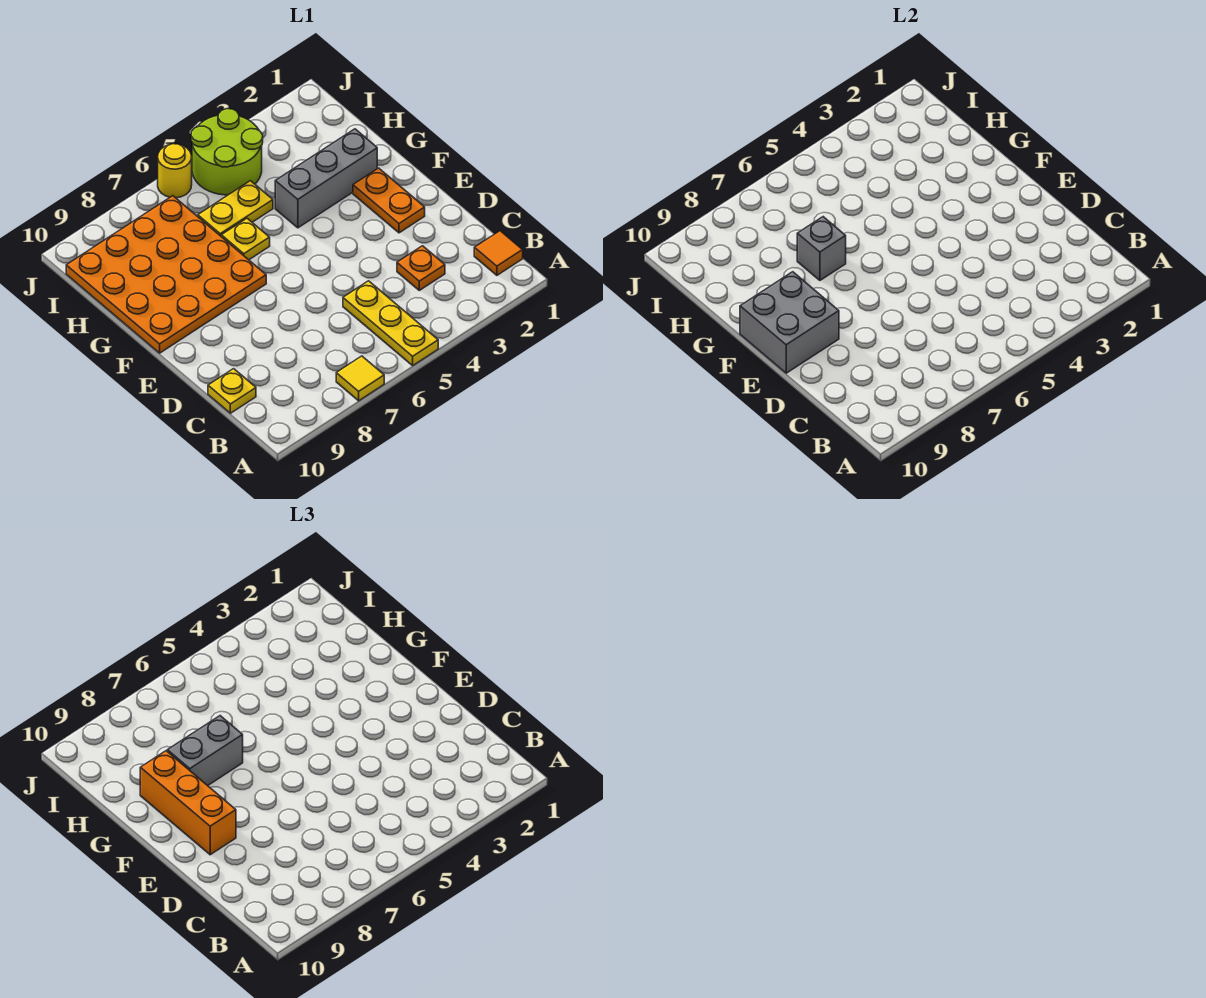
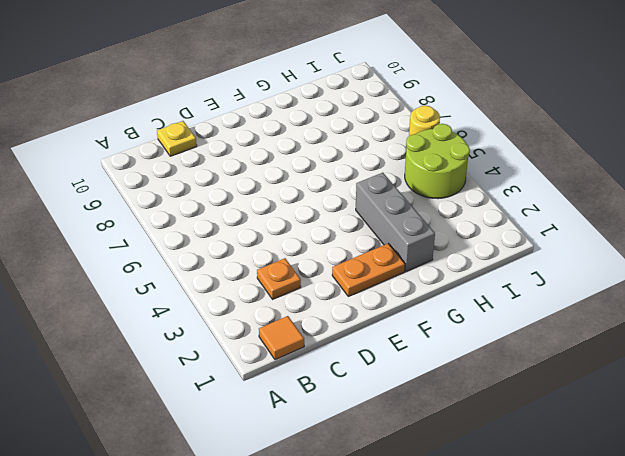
none -> yellow 1x3 plate [343,281,438,365]
none -> yellow 1x1 tile [336,356,384,401]
none -> orange 4x4 plate [66,196,266,353]

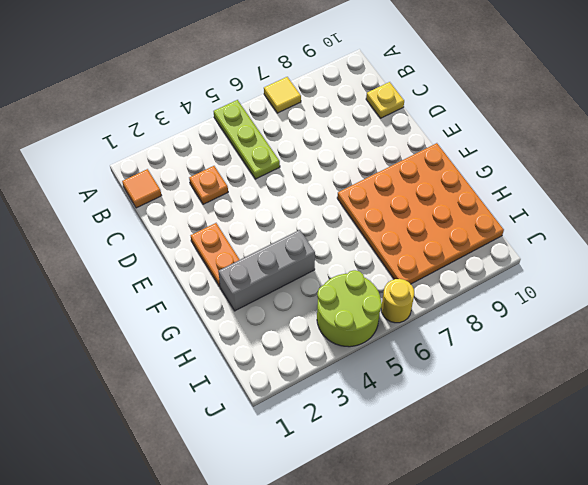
lime 1x3 plate [214,100,280,179] -> yellow 1x3 plate [343,281,438,365]
none -> yellow 1x1 plate [221,218,270,260]
none -> yellow 1x2 plate [198,181,273,236]
none -> grey 2x2 brick [740,272,839,373]

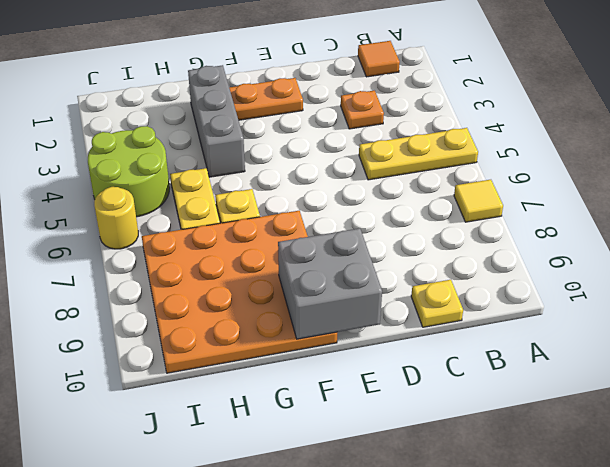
none -> grey 1x1 brick [797,217,846,280]
none -> orange 1x3 brick [140,751,236,855]
none -> grey 1x2 brick [167,716,243,786]

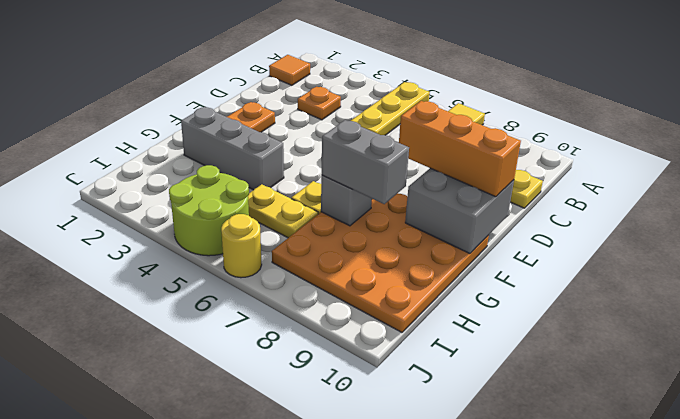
orange 1x3 brick [399,101,521,197] -> orange 1x3 brick turned to [140,751,236,855]

